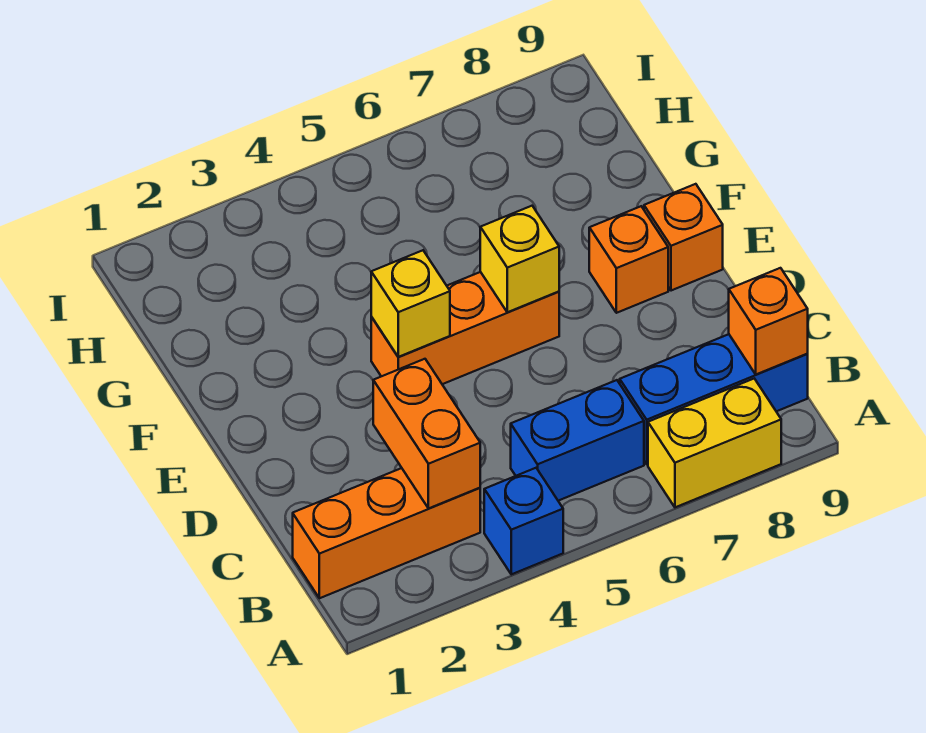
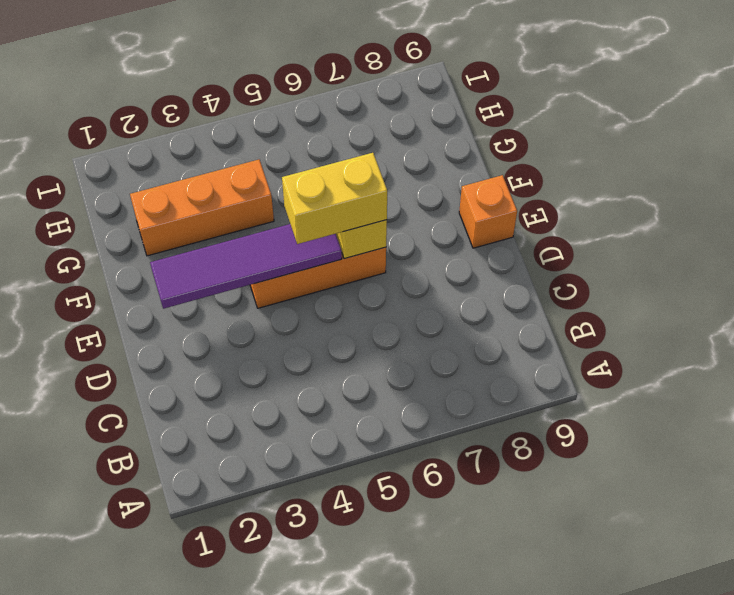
purple 1x4 tile [150,224,342,309] -> yellow 1x1 brick [371,250,450,357]
yellow 1x2 brick [282,153,387,244] -> yellow 1x2 brick moved to [648,379,781,507]
orange 1x3 brick [130,160,274,256] -> orange 1x3 brick moved to [293,468,480,598]
none -> blue 1x1 brick [484,468,563,574]
none -> blue 1x2 brick [511,380,644,501]
none -> blue 1x3 brick [620,334,808,464]

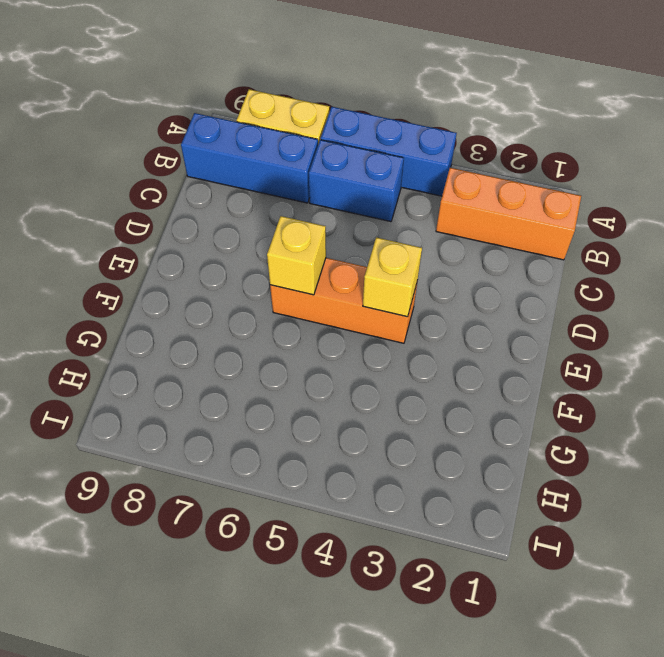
blue 1x3 brick [321,107,457,196] -> blue 1x1 brick [484,468,563,574]
none -> orange 1x1 brick [589,206,668,313]
none -> orange 1x1 brick [644,184,723,291]
none -> orange 1x2 brick [373,359,480,509]

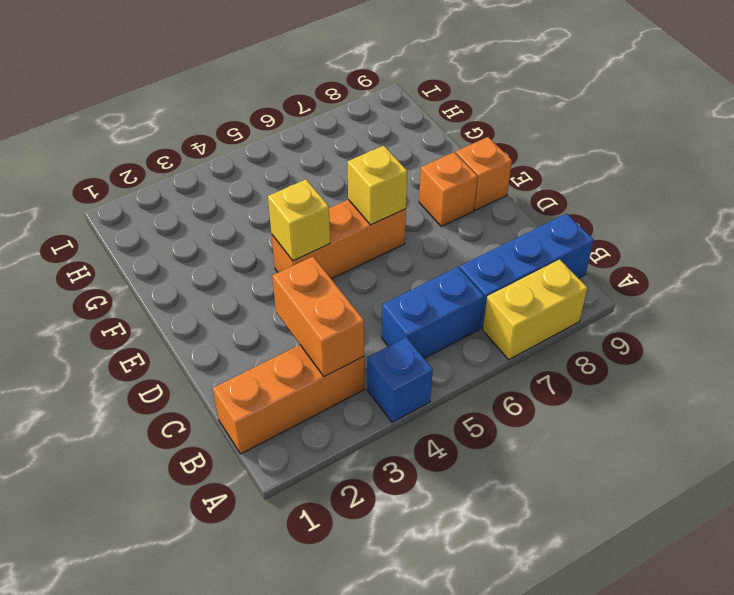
none -> orange 1x1 brick [729,268,808,374]

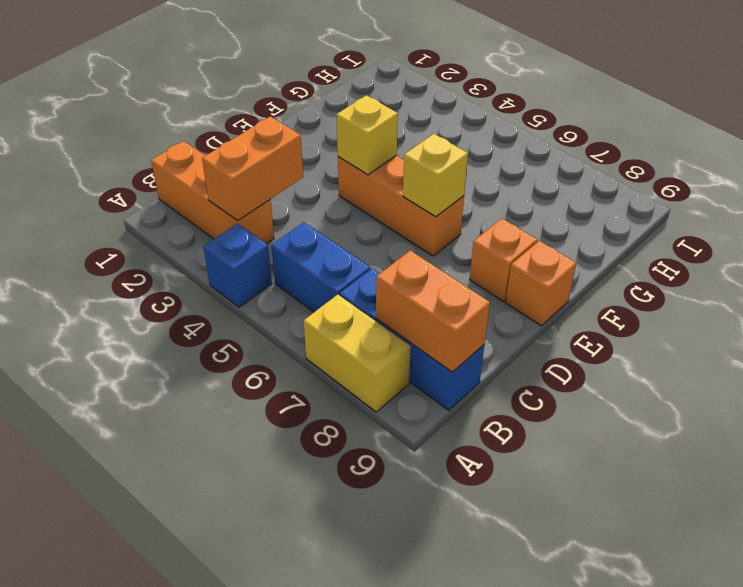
orange 1x2 brick [376,250,490,372] -> orange 1x1 brick [729,268,808,374]

